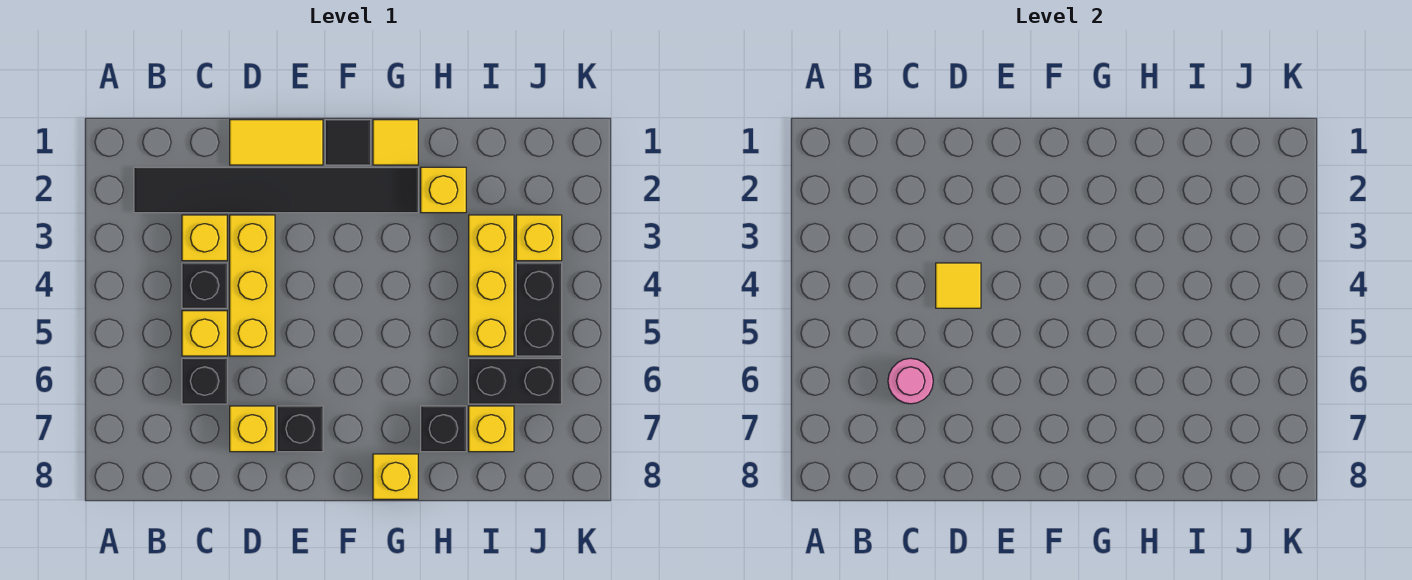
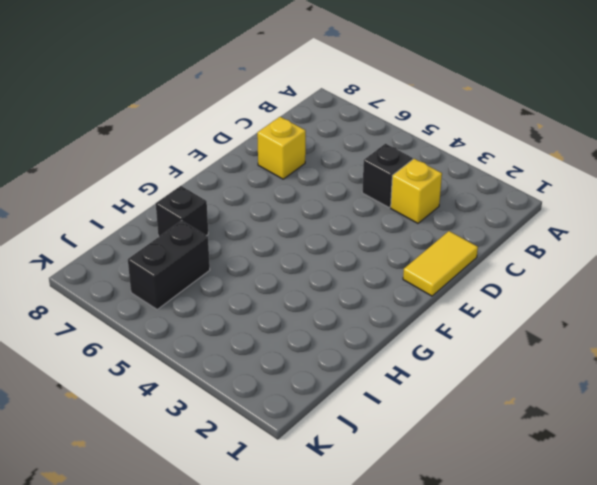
none -> black 1x6 tile [134,167,418,213]
none -> yellow 1x1 brick [182,311,227,356]
none -> black 1x1 brick [182,358,227,404]

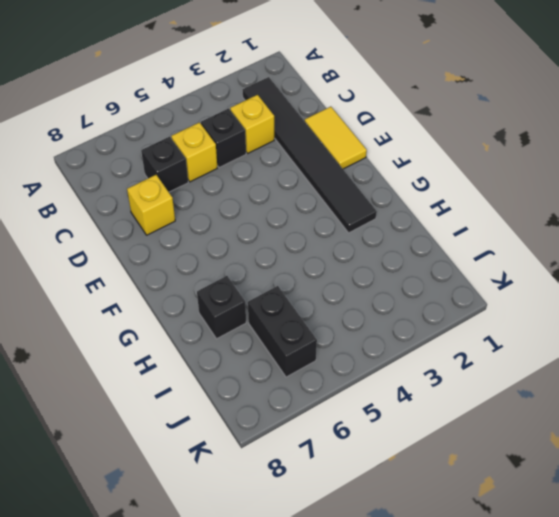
none -> yellow 1x3 brick [230,215,275,356]
none -> black 1x1 brick [277,406,323,452]
none -> black 1x1 tile [325,120,371,165]

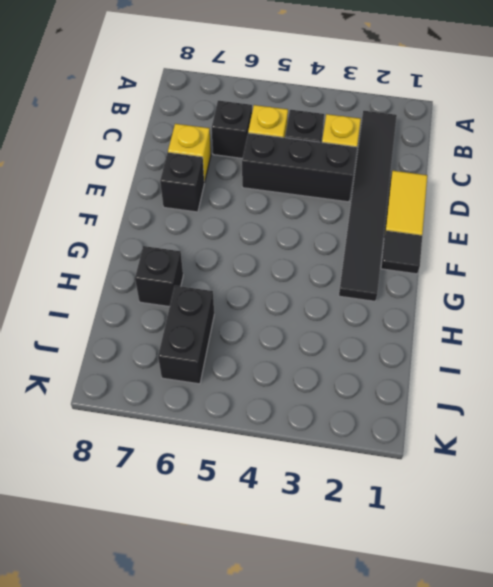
black 1x3 brick [242,133,357,202] -> yellow 1x3 brick [230,215,275,356]
none -> yellow 1x1 tile [373,120,418,165]
none -> yellow 1x1 brick [373,454,418,499]
none -> yellow 1x1 brick [421,167,466,213]

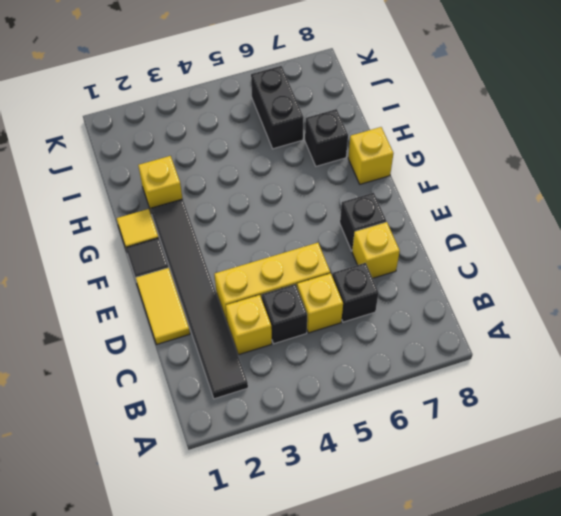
none -> yellow 1x3 brick [469,215,514,356]
none -> yellow 1x1 brick [469,406,514,452]
none -> yellow 1x1 brick [516,215,562,261]

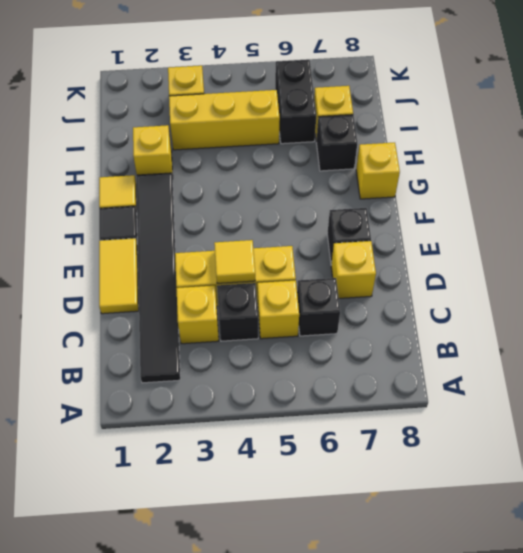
none -> black 1x2 brick [516,263,562,356]
none -> pink 1x1 round brick [888,358,933,404]

